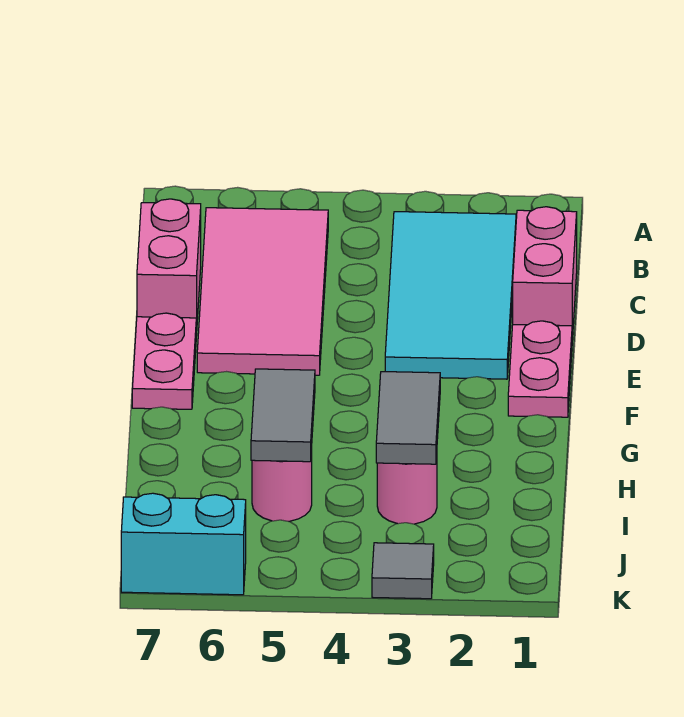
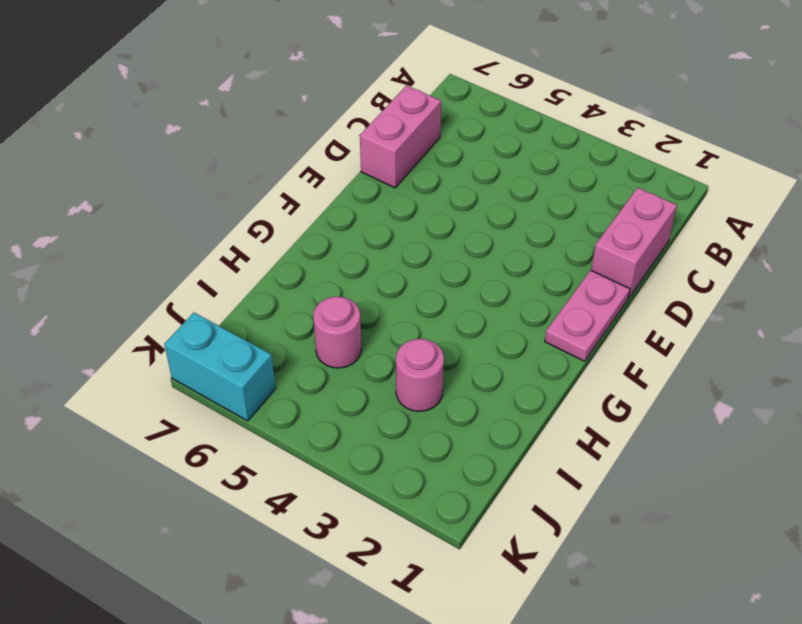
none -> cyan 2x4 tile [385,212,516,379]
none -> pink 2x4 tile [197,208,328,375]
none -> pink 1x2 plate [132,313,196,409]

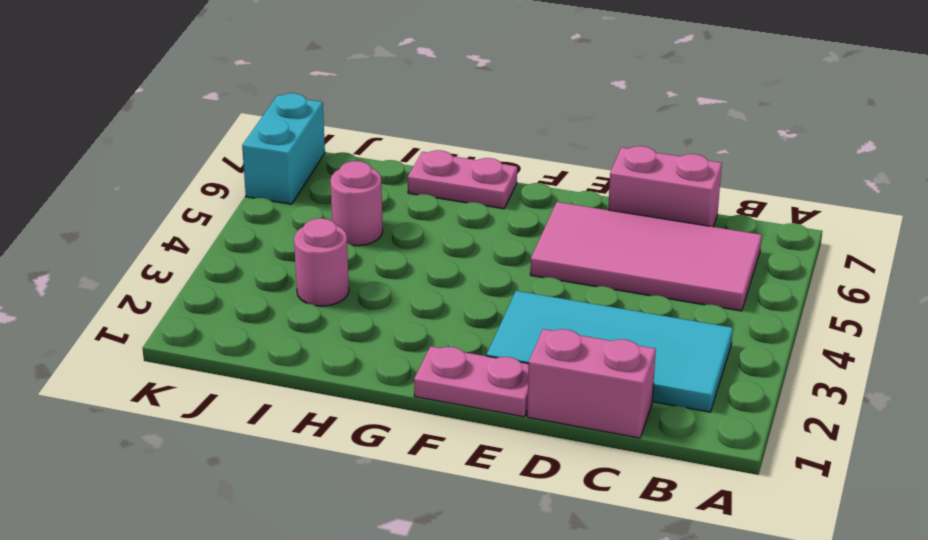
pink 1x2 plate [408,150,517,209] -> pink 1x2 plate moved to [132,313,196,409]
none -> grey 1x1 tile [372,543,434,599]
none -> grey 1x2 tile [376,372,440,464]
none -> grey 1x2 tile [251,369,315,462]

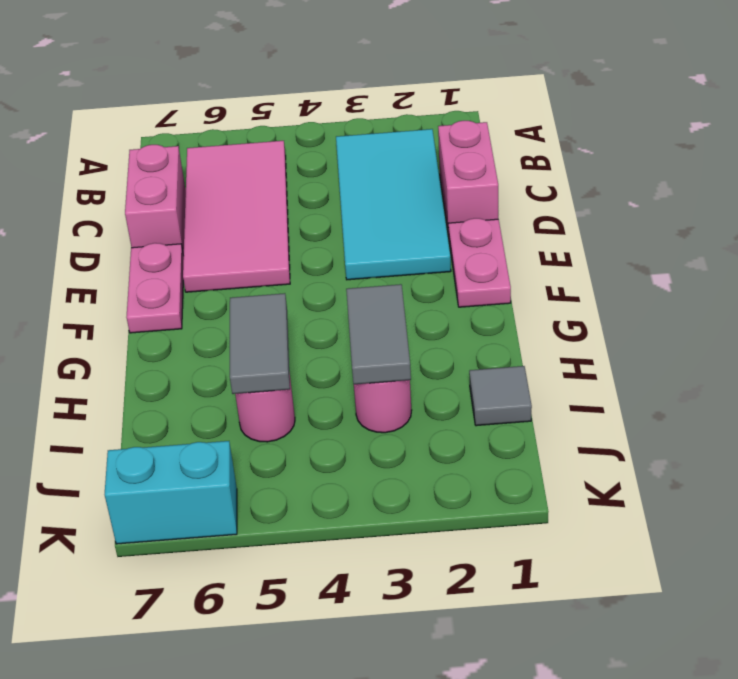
grey 1x1 tile [469,366,532,426] -> grey 1x1 tile moved to [372,543,434,599]

